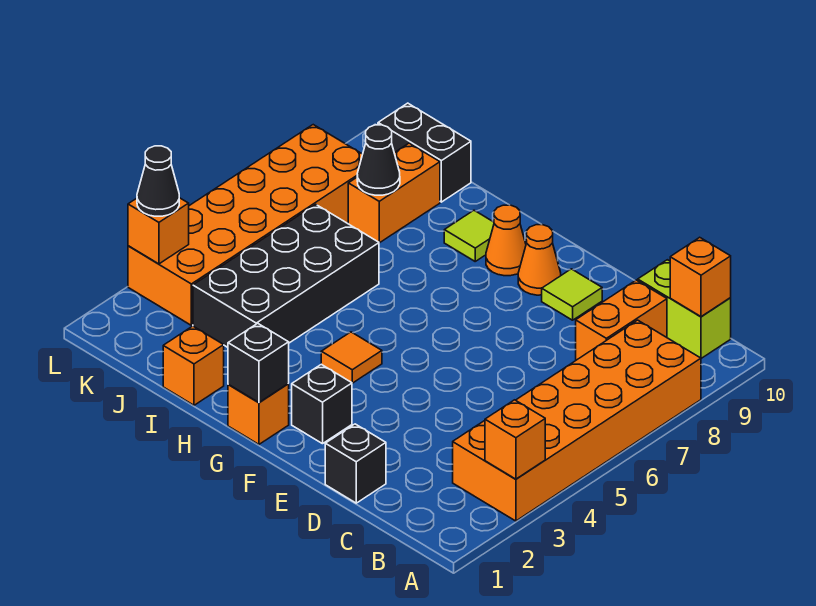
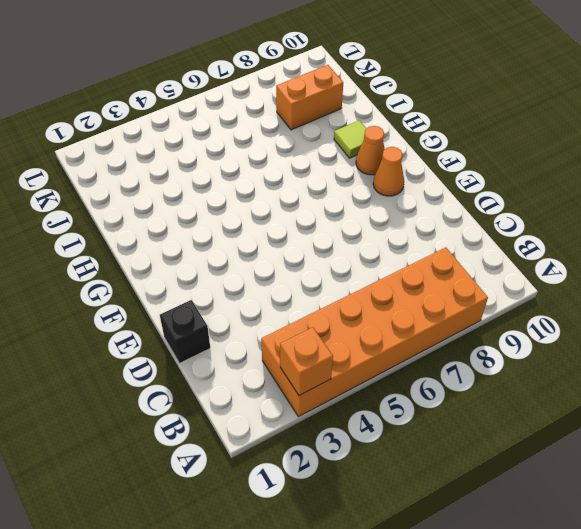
none -> lime 1x2 brick [638,260,731,358]
none -> orange 1x2 brick [576,280,667,360]
none -> lime 1x1 tile [542,269,602,320]

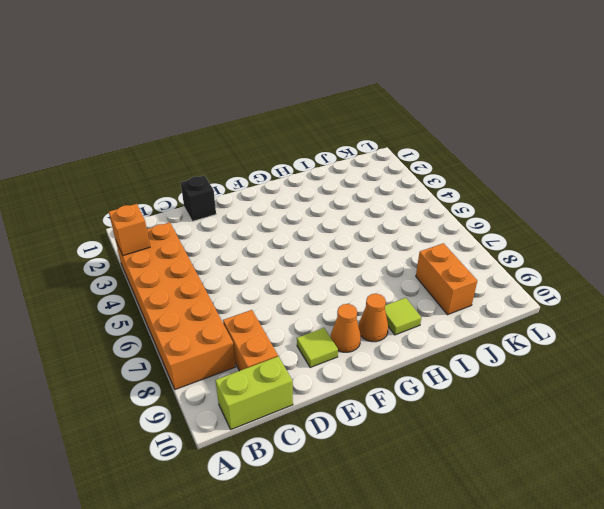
none -> black 1x1 brick [292,364,352,444]
none -> orange 1x1 brick [228,384,289,444]
none -> orange 1x1 tile [321,332,382,383]

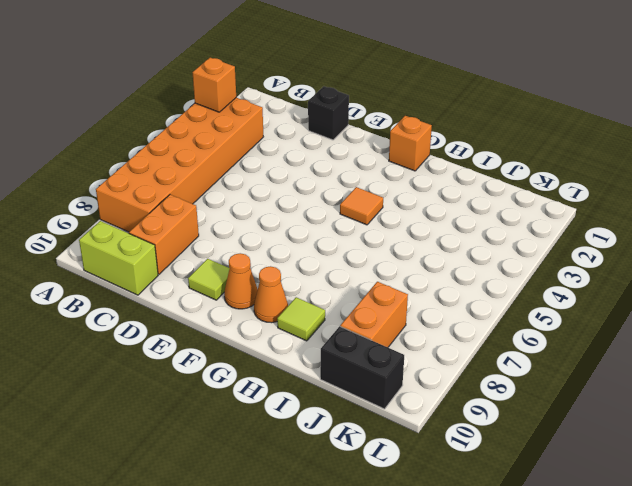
none -> black 1x1 brick [292,364,352,444]
none -> orange 1x1 brick [163,326,224,405]
none -> black 2x4 brick [193,205,379,347]

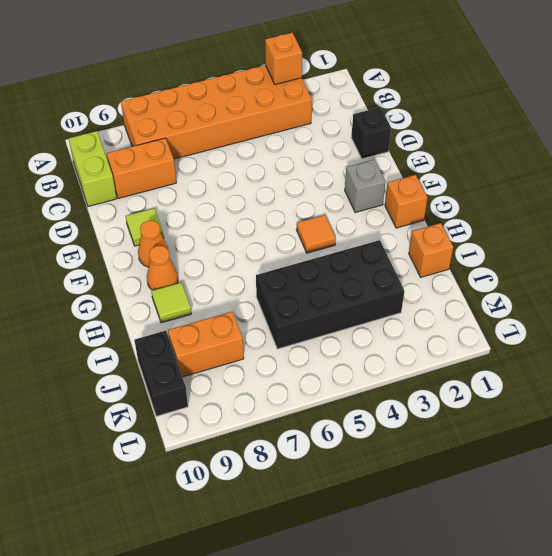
grey 1x1 brick [345,160,386,213] -> black 1x1 brick [292,364,352,444]
none -> orange 2x6 brick [128,125,363,325]
none -> orange 1x1 brick [670,237,731,317]
none -> black 1x1 brick [228,323,289,402]

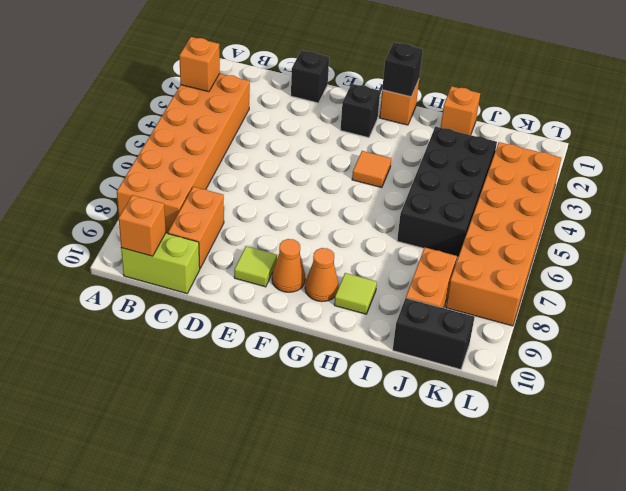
none -> black 1x1 cone [357,125,400,195]
none -> orange 1x1 brick [128,198,189,264]
none -> black 1x1 cone [137,146,179,216]

